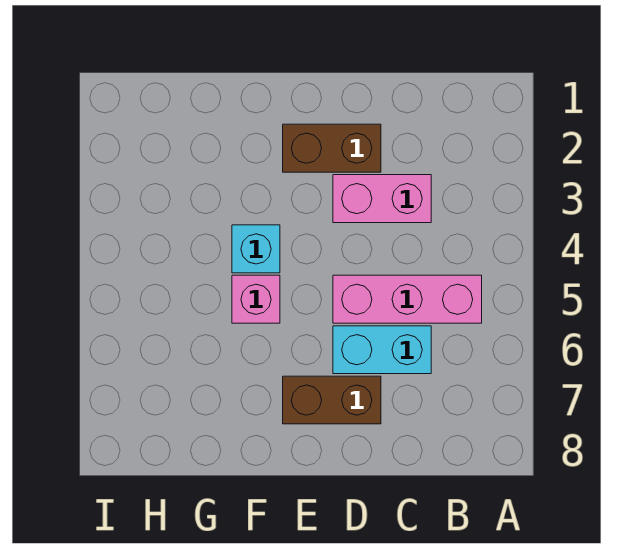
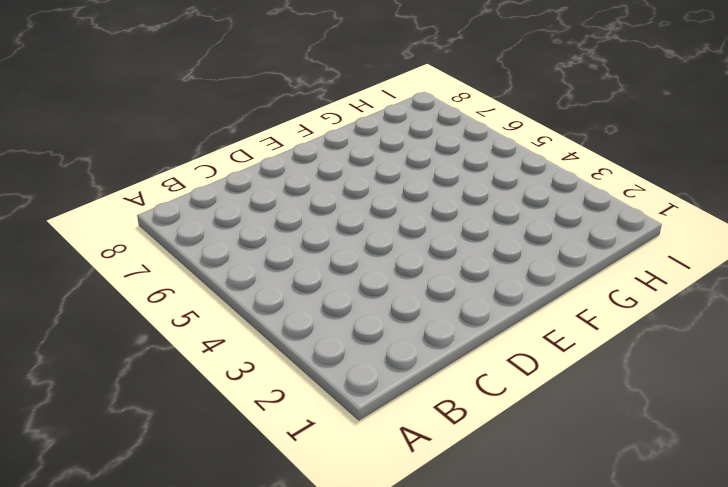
none -> pink 1x3 brick [333,275,482,323]
none -> pink 1x2 brick [333,175,431,223]

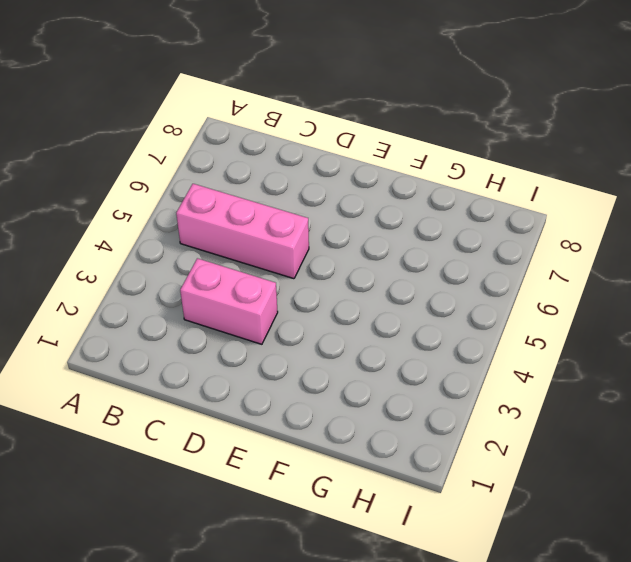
none -> cyan 1x2 brick [333,326,431,374]
none -> brown 1x2 brick [283,124,381,172]

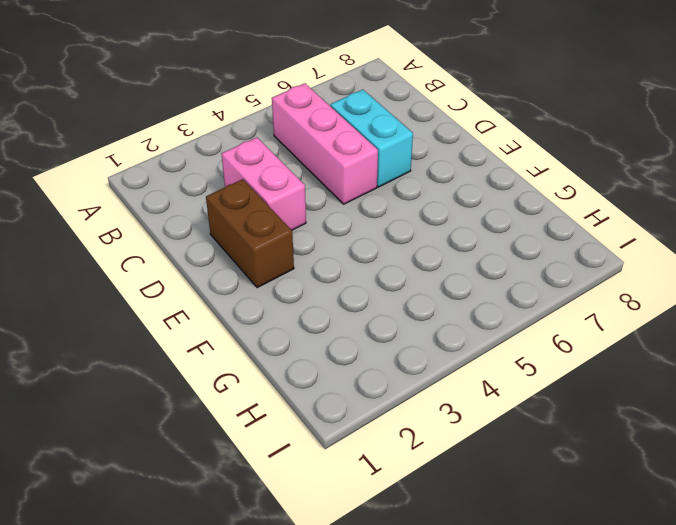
none -> brown 1x2 brick [283,376,381,424]
none -> cyan 1x1 brick [232,225,280,273]

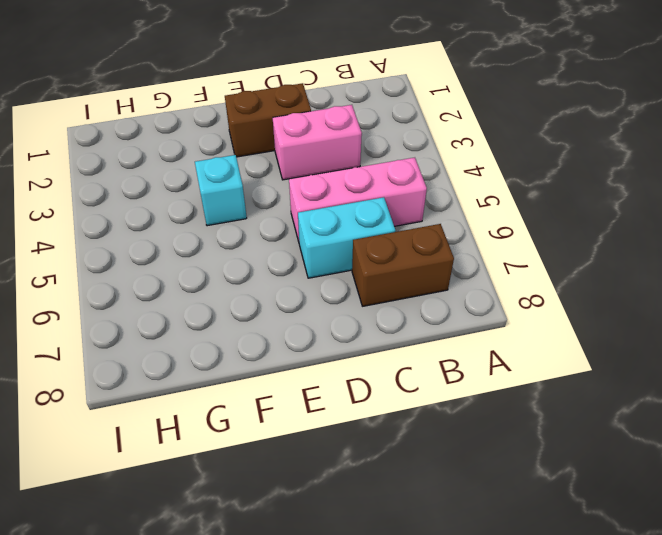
brown 1x2 brick [352,224,454,306] -> brown 1x2 brick moved to [283,376,381,424]
none -> pink 1x1 brick [232,275,280,323]

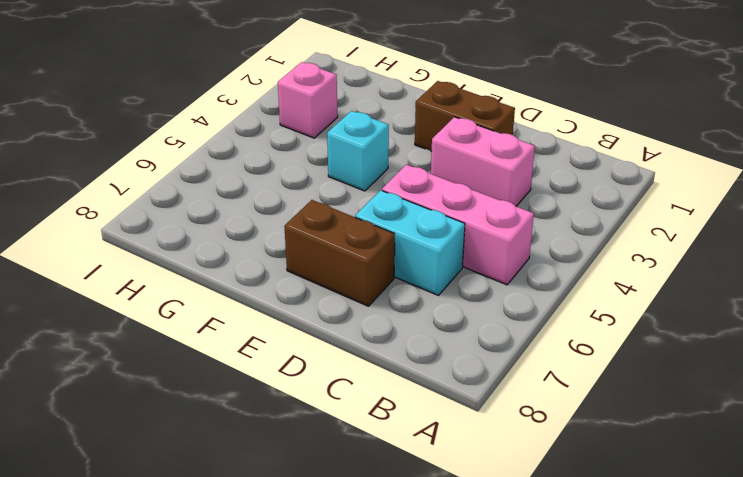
pink 1x1 brick [278,62,338,138] -> pink 1x1 brick moved to [232,275,280,323]

